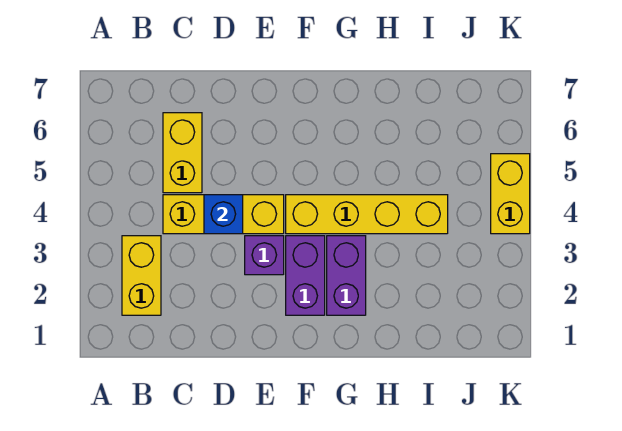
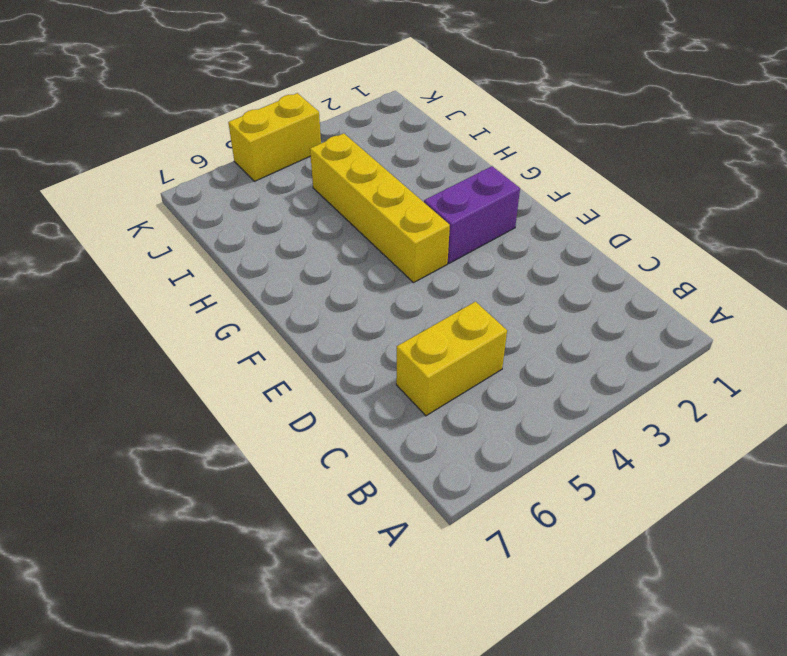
none -> yellow 1x2 brick [122,236,161,315]
none -> yellow 1x3 brick [163,195,284,234]

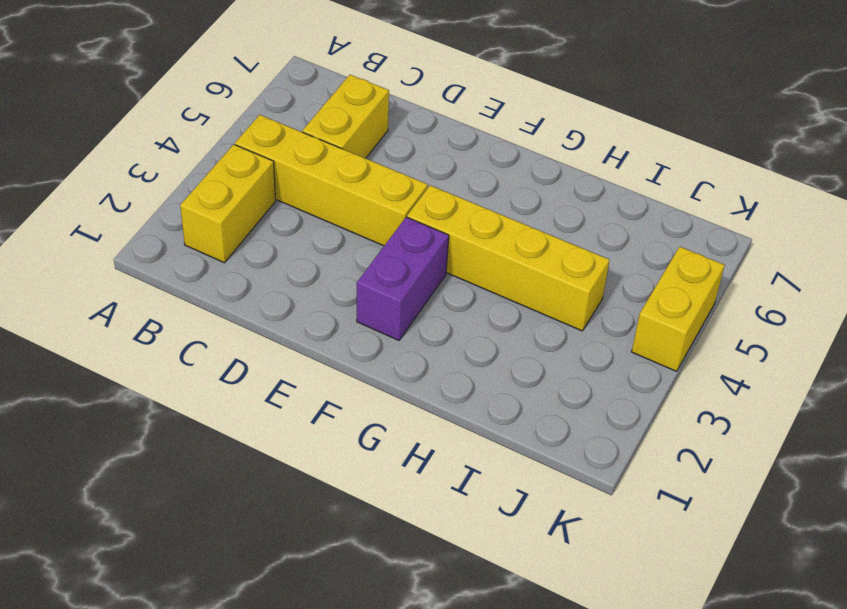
yellow 1x4 brick [235,115,428,246] -> yellow 1x3 brick [163,195,284,234]
none -> purple 1x1 brick [245,236,284,275]
none -> purple 1x2 brick [327,236,366,315]

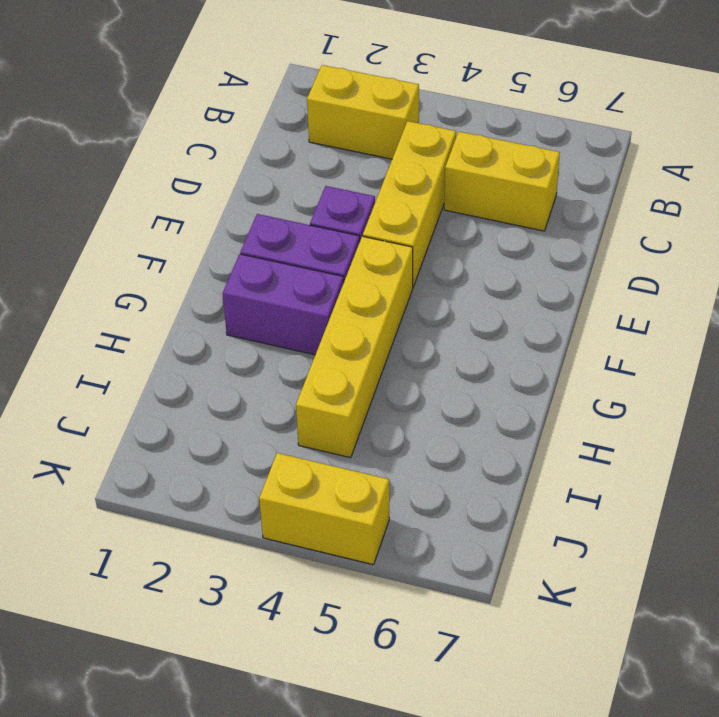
none -> blue 1x1 brick [204,195,243,234]

